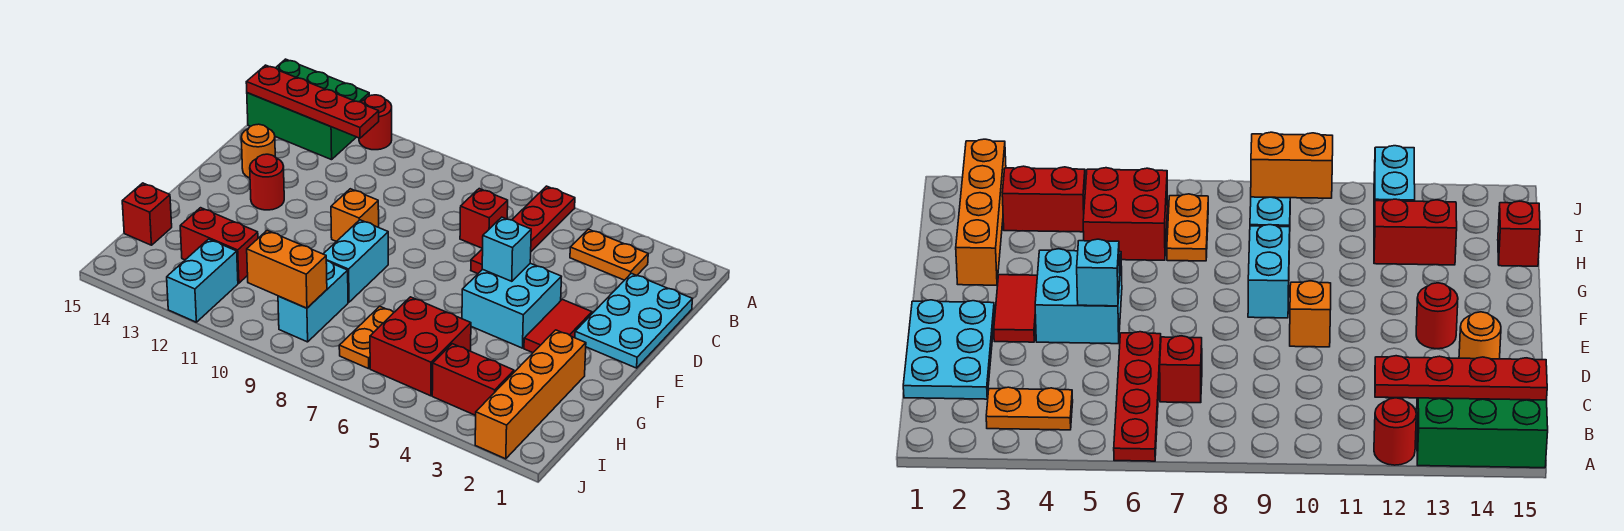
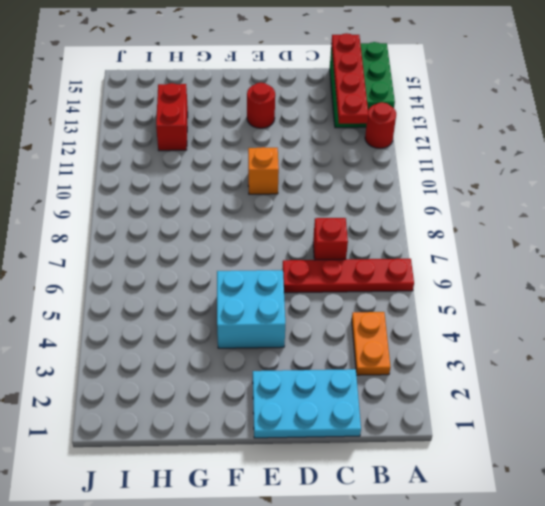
none -> orange 1x1 round brick [241,124,275,178]
none -> red 1x2 tile [524,299,592,353]
none -> cyan 1x2 brick [324,220,388,302]

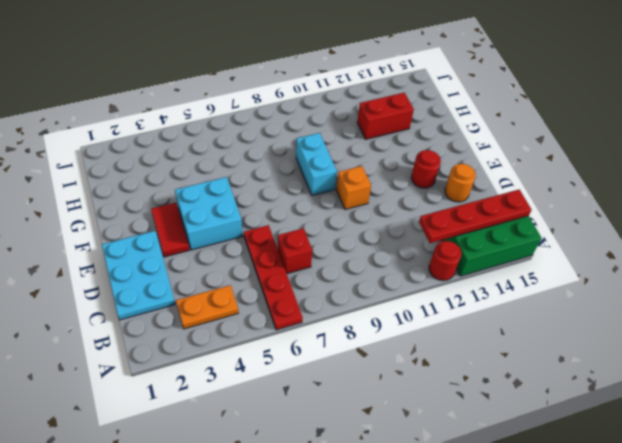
none -> orange 1x4 brick [475,330,586,459]
none -> red 2x2 brick [370,297,471,396]
none -> orange 1x2 plate [339,306,394,369]

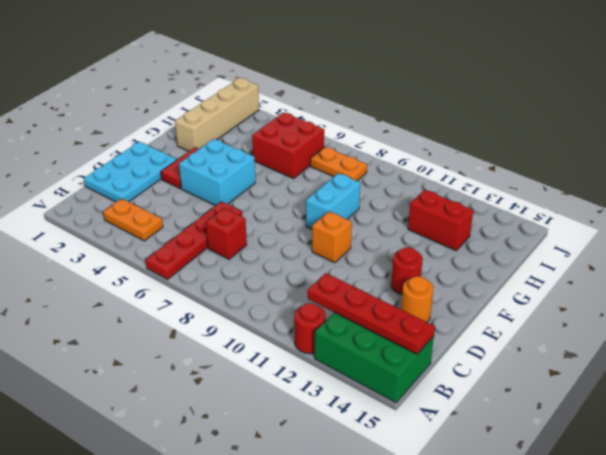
tan 1x4 brick [175,78,259,151] -> orange 1x4 brick [475,330,586,459]
orange 1x2 plate [310,147,367,181] -> orange 1x2 plate turned to [339,306,394,369]
none -> cyan 1x2 brick [278,261,348,342]
none -> red 1x1 brick [122,183,172,245]
none -> red 1x2 brick [432,344,514,415]

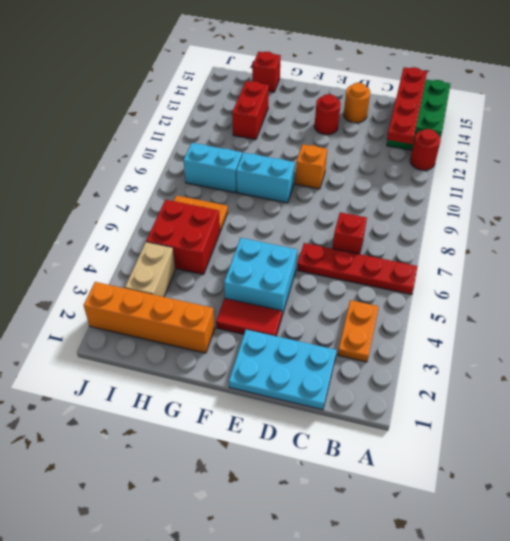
tan 1x2 brick [125,242,175,297] -> red 1x2 brick [432,344,514,415]
none -> cyan 1x2 brick [167,239,238,322]
none -> cyan 1x1 brick [482,217,531,281]
none -> orange 1x2 brick [247,231,327,308]

